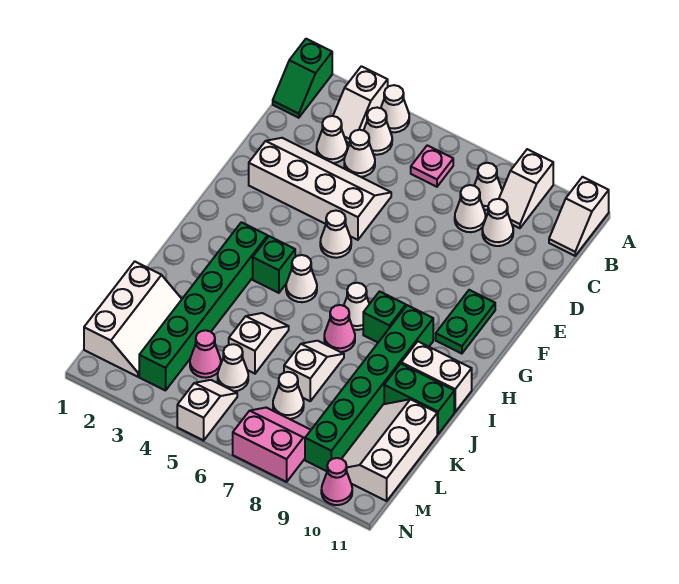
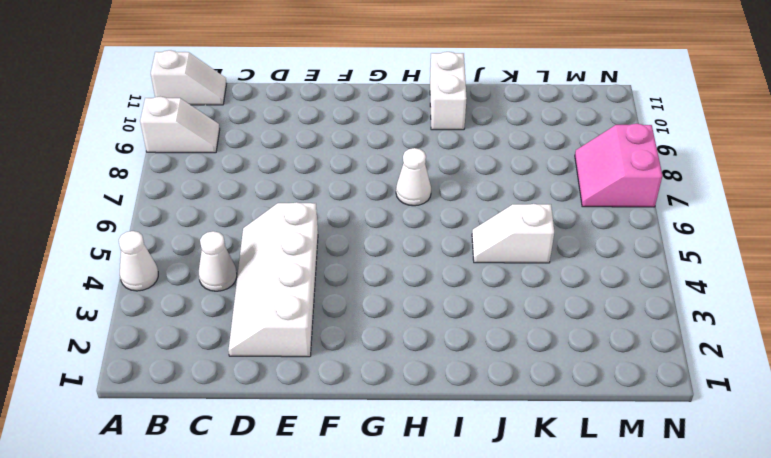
none -> green 1x2 slope [273,39,332,118]
none -> white 1x2 slope [333,66,388,143]
none -> white 1x1 cone [364,108,392,155]
none -> pink 1x1 plate [411,145,453,187]

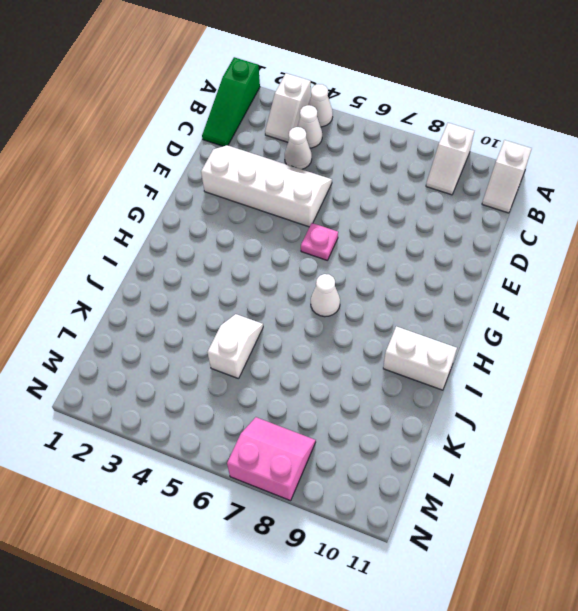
green 1x3 slope [202,57,260,146] -> green 1x2 slope [273,39,332,118]
pink 1x1 plate [301,223,338,260] -> pink 1x1 plate moved to [411,145,453,187]
none -> white 1x1 cone [474,163,502,210]
none -> white 1x1 cone [317,116,347,163]
none -> white 1x1 cone [455,185,486,232]
none -> white 1x1 cone [482,199,513,246]

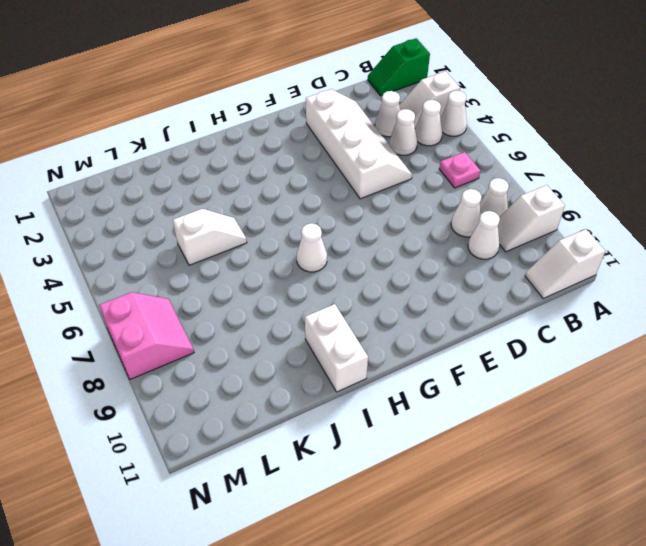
none -> white 1x1 cone [320,211,351,258]
none -> green 1x2 plate [436,290,495,354]
none -> green 1x6 brick [139,222,268,391]
none -> green 1x1 brick [253,236,295,293]

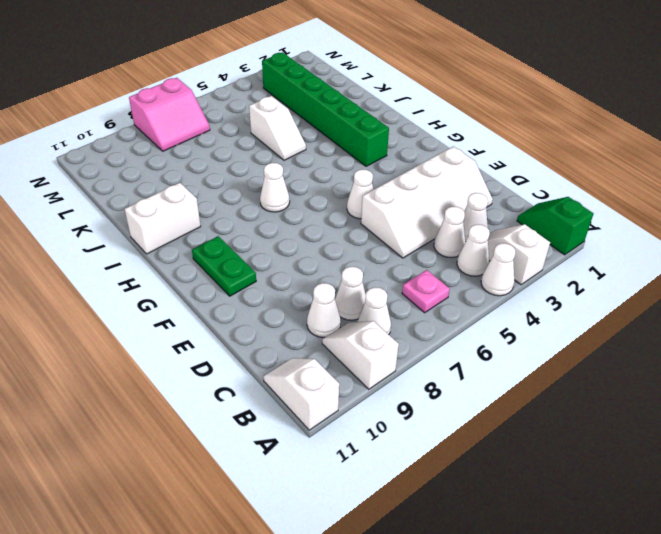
none -> green 1x1 brick [253,236,295,293]
none -> white 1x1 cone [286,255,317,302]
none -> green 1x1 brick [363,291,406,342]
none -> green 1x6 brick [305,305,433,471]

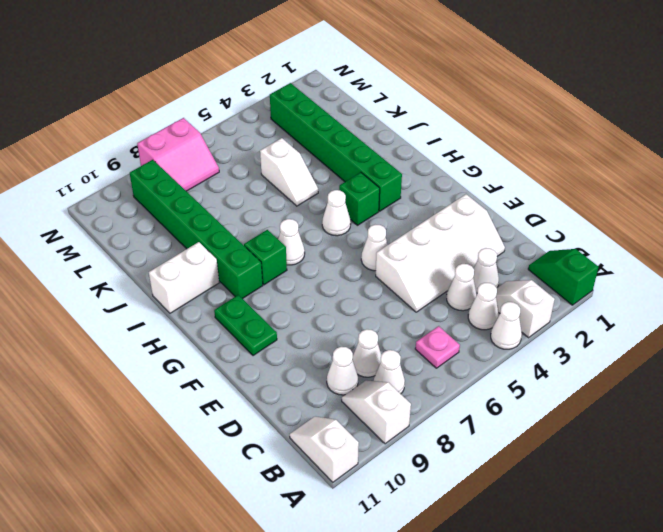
none -> pink 1x1 cone [324,305,355,352]
none -> white 1x2 slope [284,341,344,401]
none -> green 1x2 brick [384,364,454,434]
none -> white 2x3 slope [84,262,182,377]

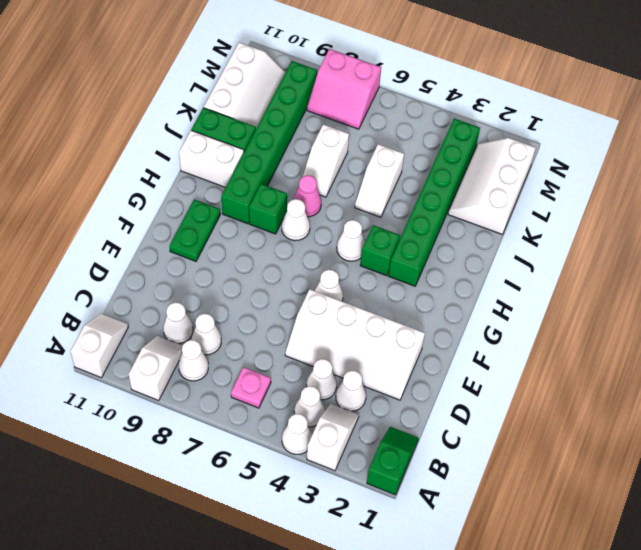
none -> pink 1x1 cone [190,330,221,378]
none -> white 1x1 cone [218,344,248,391]
none -> white 1x1 cone [273,372,304,419]
none -> white 1x2 slope [177,380,237,440]

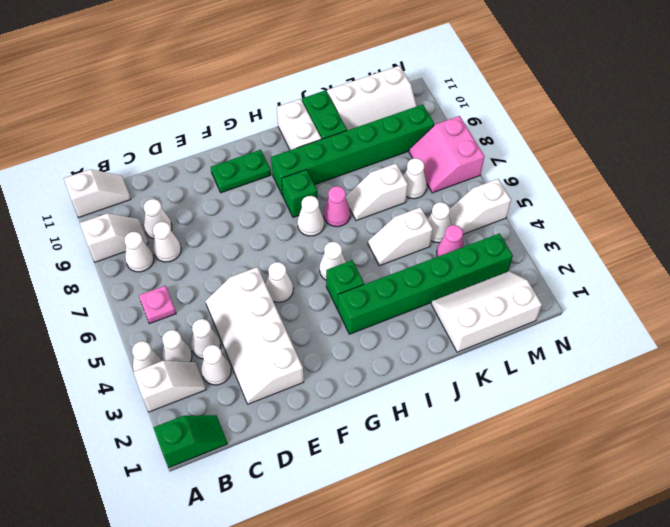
none -> pink 1x1 cone [321,458,352,505]

